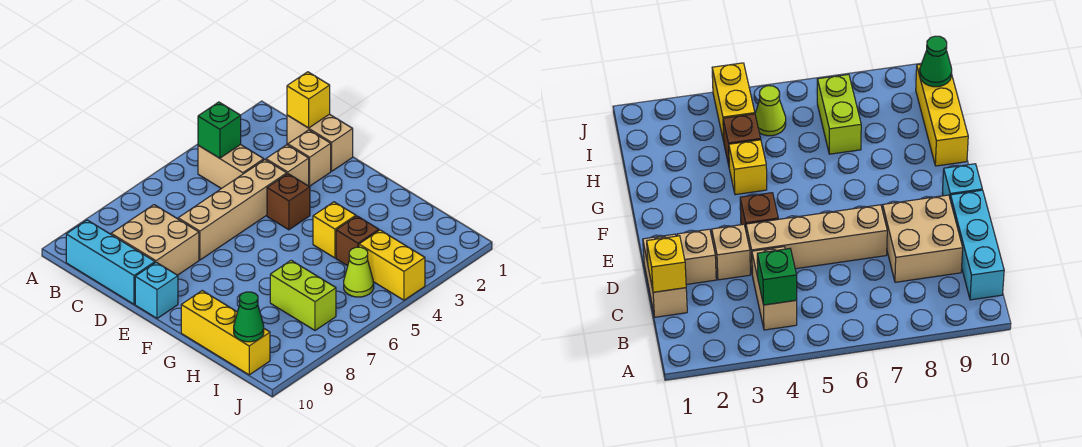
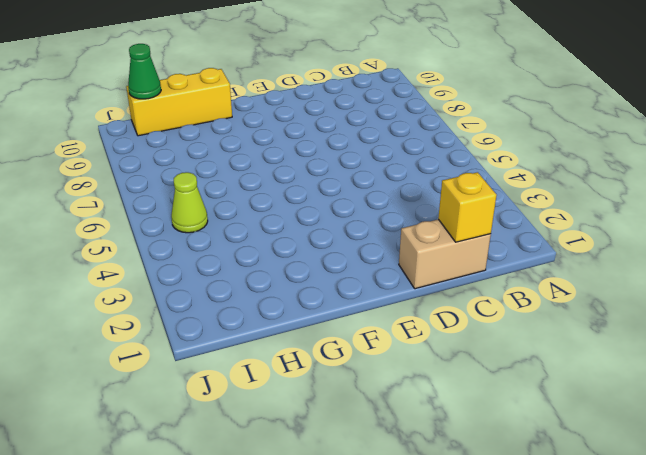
none -> tan 1x2 brick [198,144,264,189]
none -> cyan 1x3 brick [66,220,155,304]
none -> tan 2x2 brick [111,205,199,275]

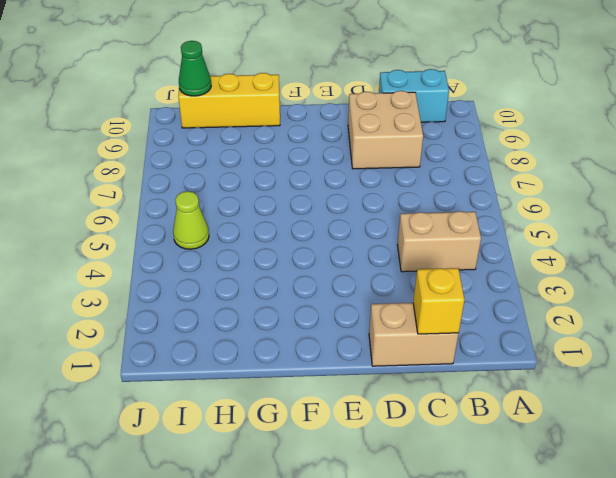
cyan 1x2 brick [379,69,449,122] -> cyan 1x3 brick [66,220,155,304]
none -> tan 1x1 brick [288,130,331,186]
none -> tan 1x1 brick [266,145,309,186]
none -> tan 1x4 brick [178,160,287,260]

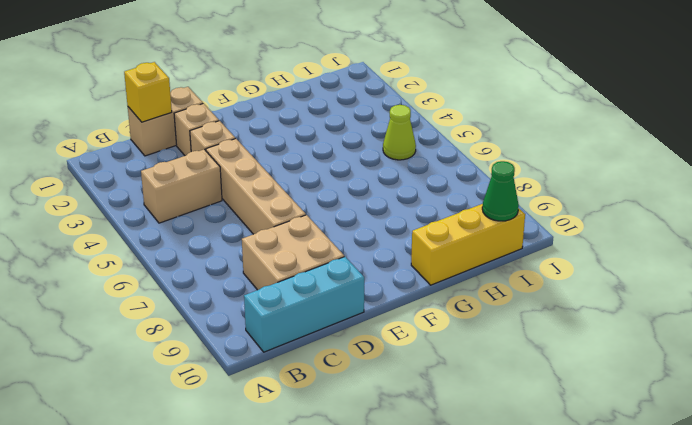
none -> brown 1x1 brick [267,174,310,230]
none -> cyan 1x1 brick [135,262,178,318]
none -> yellow 1x1 brick [313,202,356,258]

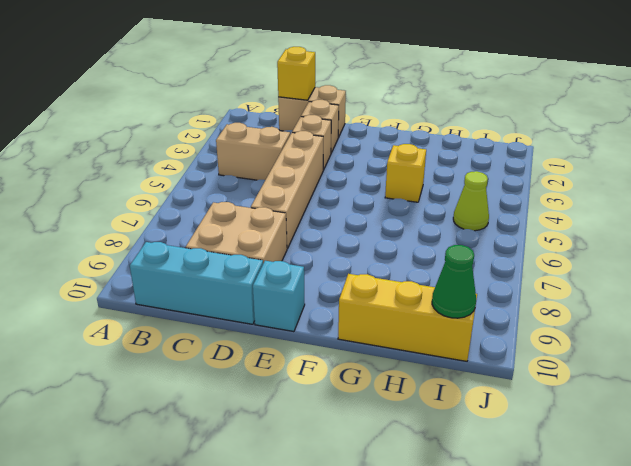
none -> brown 1x1 brick [267,174,310,230]
none -> brown 1x1 brick [336,216,379,266]
none -> lime 1x2 brick [270,260,336,330]

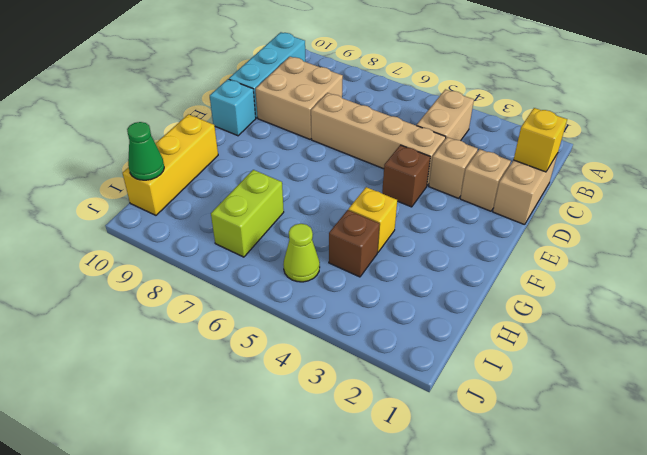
none -> yellow 1x2 brick [359,230,425,300]
none -> green 1x1 brick [198,102,241,158]

